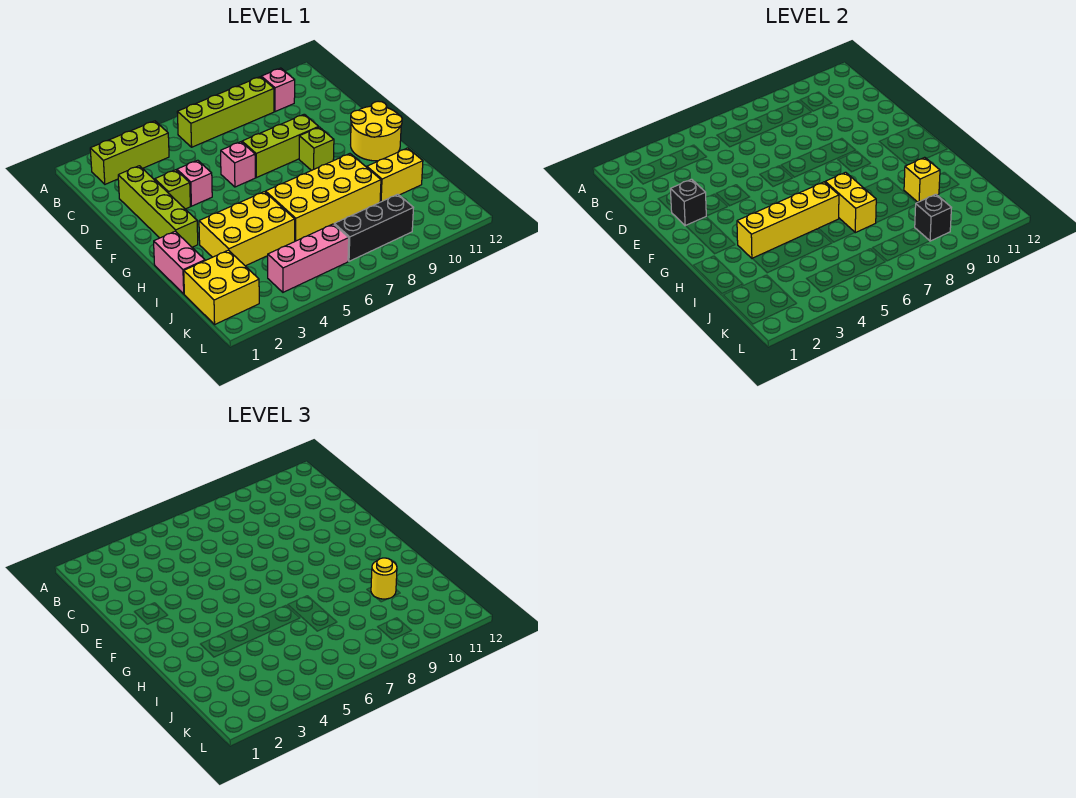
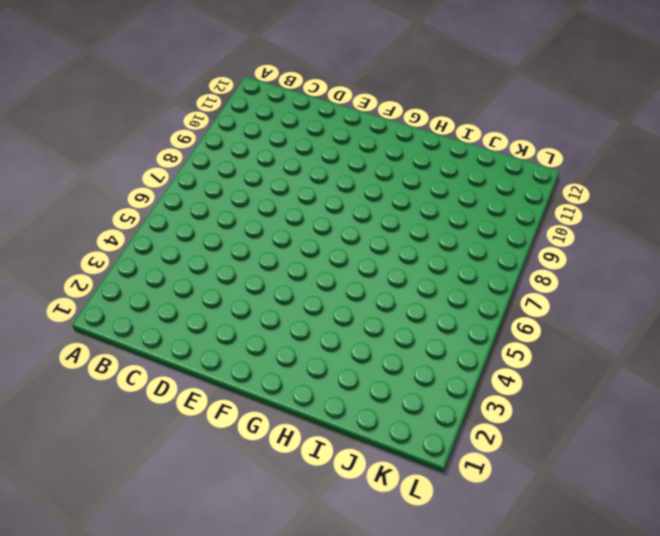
none -> lime 1x3 brick [90,121,169,184]
none -> lime 1x4 brick [177,77,274,147]
none -> pink 1x1 brick [261,68,295,112]

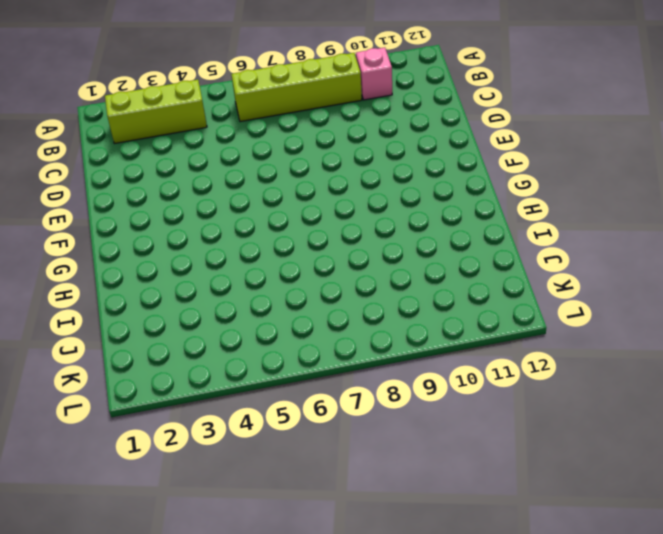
none -> lime 1x4 brick [118,166,198,247]
none -> lime 1x1 brick [155,170,190,209]
none -> pink 1x1 brick [177,160,212,206]

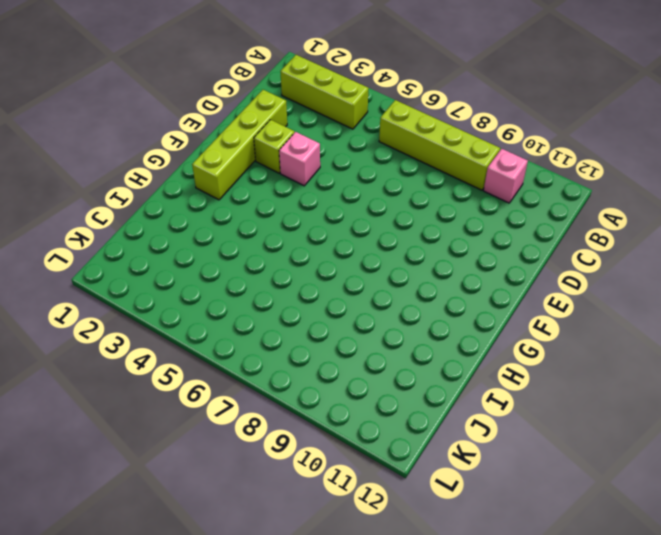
none -> pink 1x1 brick [221,142,255,187]
none -> lime 1x3 brick [242,114,318,178]
none -> lime 1x1 brick [299,127,334,171]

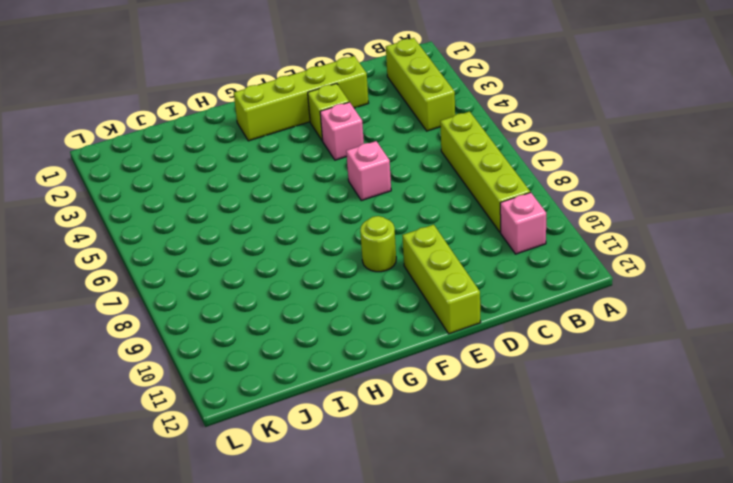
lime 1x3 brick [402,225,481,334] -> lime 1x3 brick moved to [242,114,318,178]
lime 1x1 round brick [360,216,396,272] -> lime 1x1 brick [299,127,334,171]
none -> yellow 2x2 round brick [351,101,402,161]
none -> pink 1x2 brick [154,231,205,294]
none -> yellow 2x3 brick [199,192,295,266]

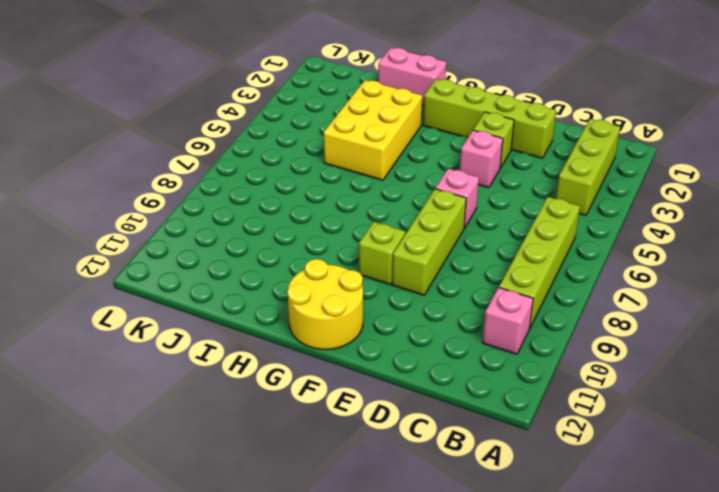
none -> yellow 2x4 brick [266,154,381,241]
none -> yellow 1x2 brick [367,148,423,202]
none -> yellow 2x2 brick [184,250,259,324]

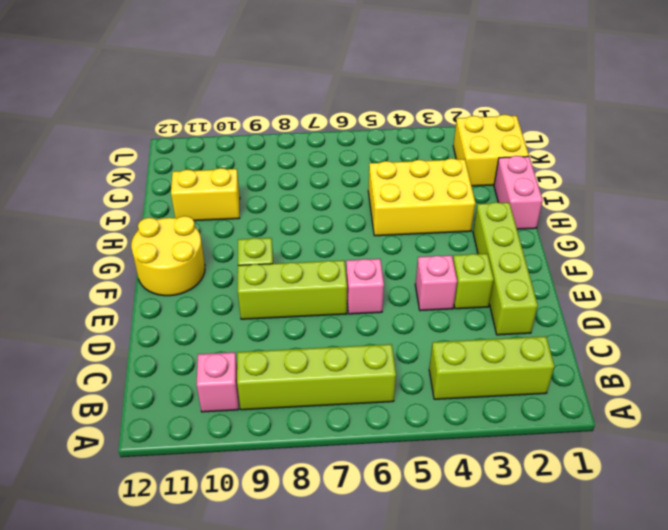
none -> yellow 2x4 brick [266,154,381,241]
none -> pink 1x3 brick [268,224,349,292]
none -> black 1x3 brick [334,194,413,261]

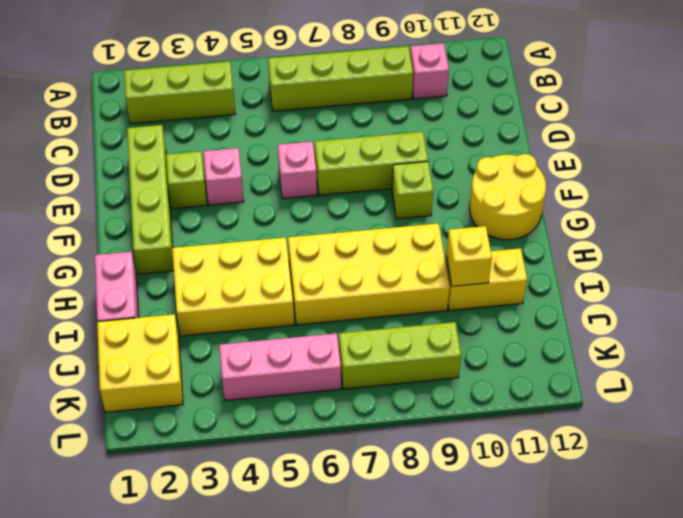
lime 1x3 brick [339,322,461,389] -> black 1x3 brick [334,194,413,261]
none -> black 1x1 brick [670,179,706,226]
none -> yellow 1x4 brick [737,182,839,258]
none -> yellow 1x2 brick [825,172,876,233]

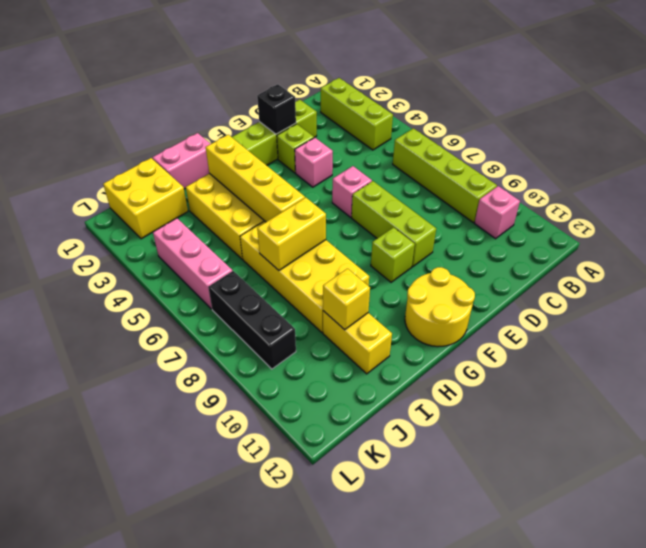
none -> black 1x1 brick [915,194,951,241]
none -> yellow 1x1 round brick [371,558,397,599]

